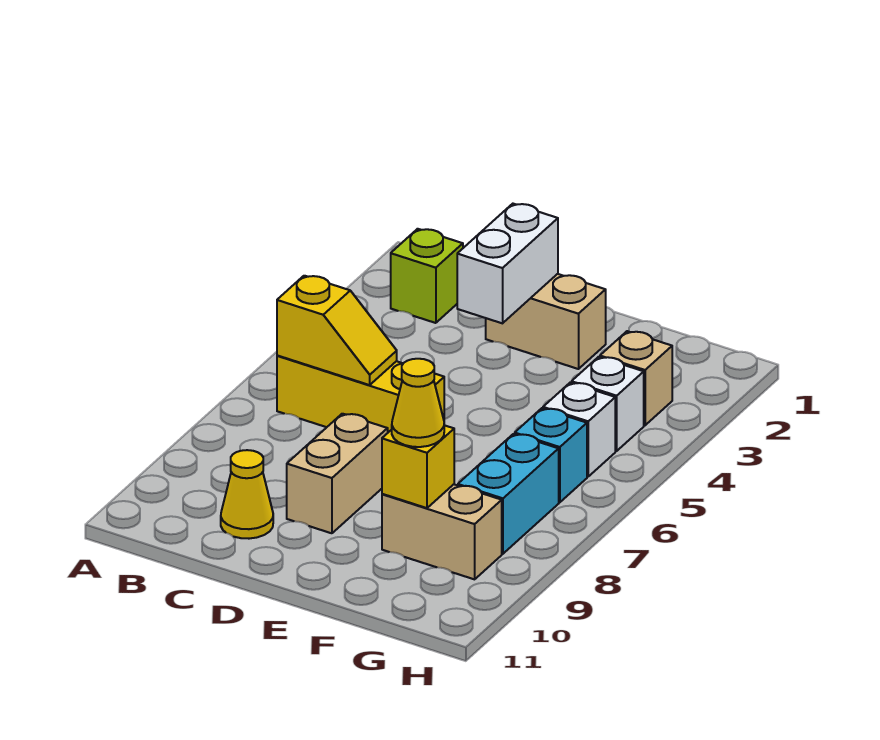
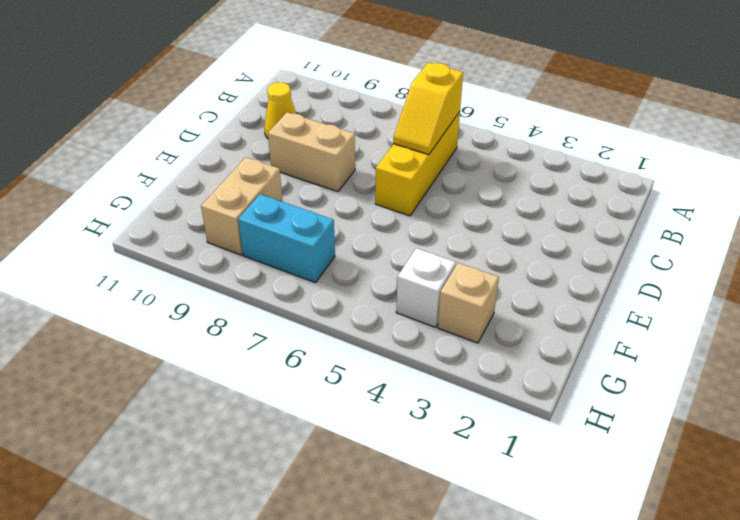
none -> lime 1x1 brick [391,229,463,323]
none -> tan 1x2 brick [486,274,606,369]
none -> white 1x1 brick [543,383,615,477]

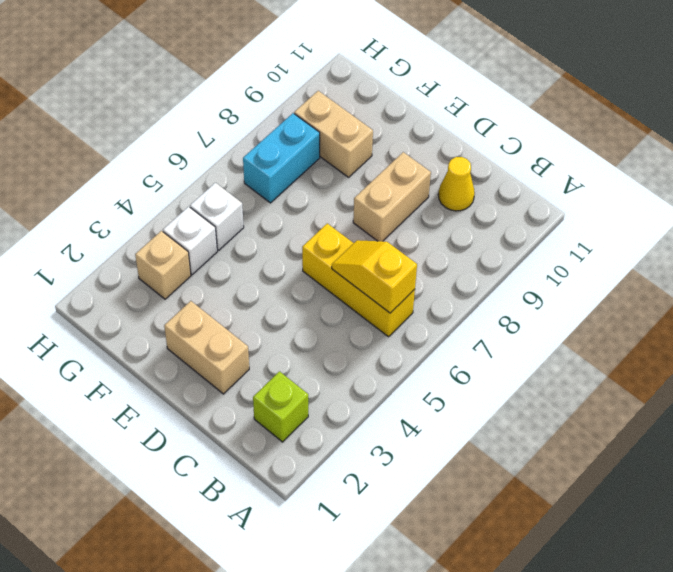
none -> cyan 1x1 brick [515,408,587,502]
none -> white 1x2 brick [457,204,558,323]
none -> yellow 1x1 brick [382,425,454,508]

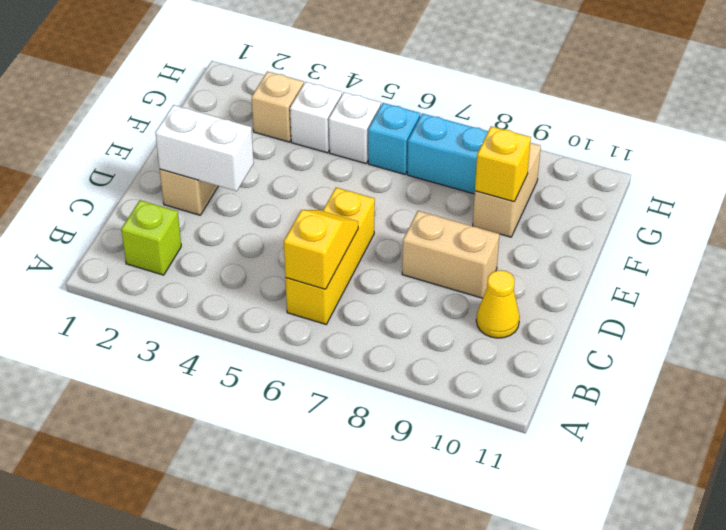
none -> yellow 1x1 cone [392,359,444,447]

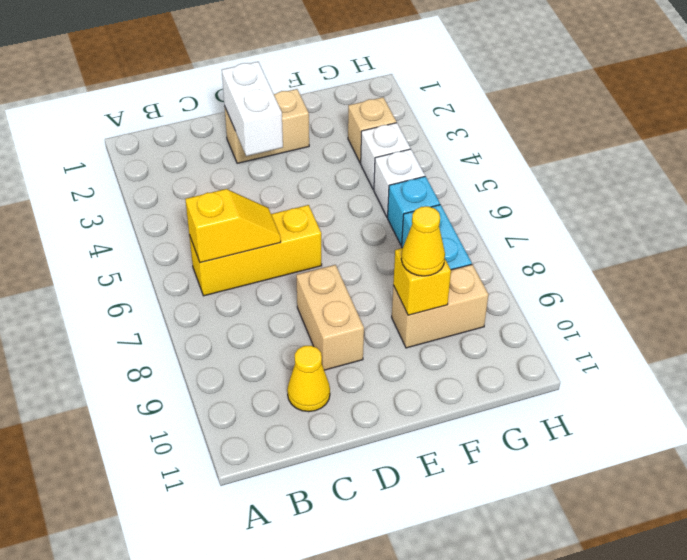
none -> lime 1x1 brick [391,229,463,323]

